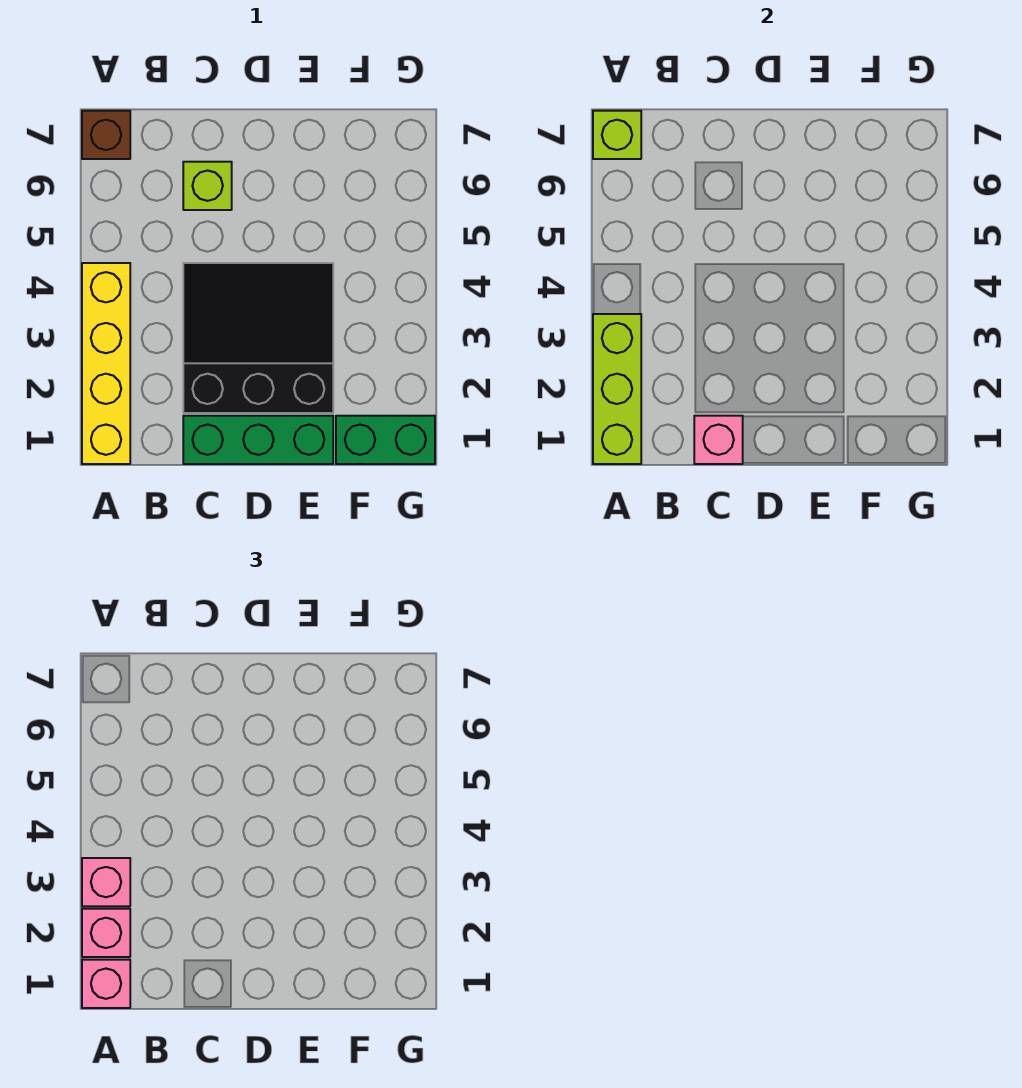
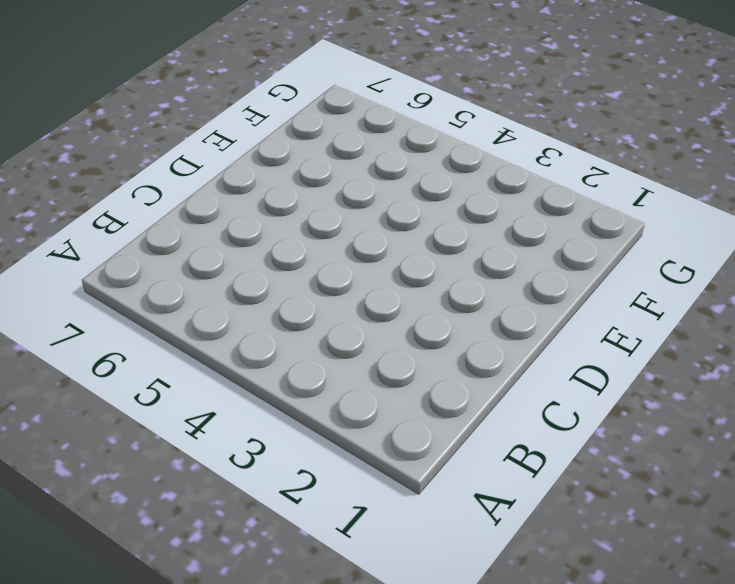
none -> yellow 1x4 brick [82,263,130,464]
none -> brown 1x1 brick [82,111,130,159]
none -> green 1x3 brick [183,416,333,464]

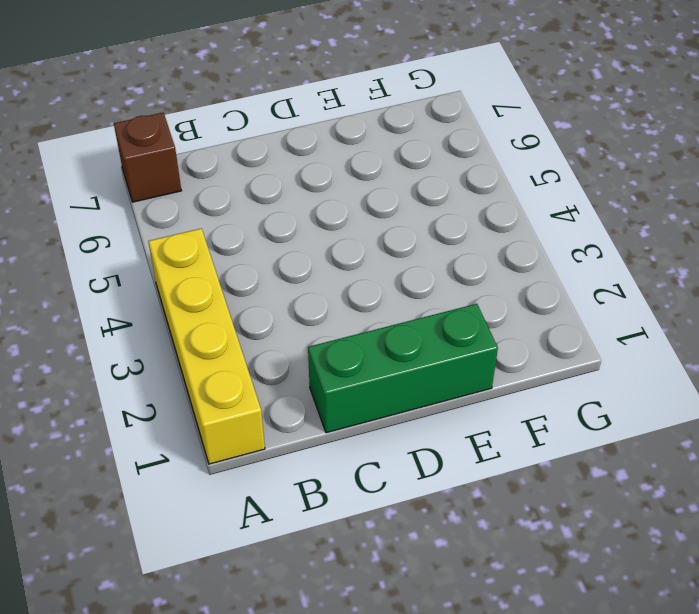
none -> black 3x3 slope [183,263,333,413]
none -> lime 1x1 brick [183,162,232,210]
none -> green 1x2 brick [336,416,435,464]

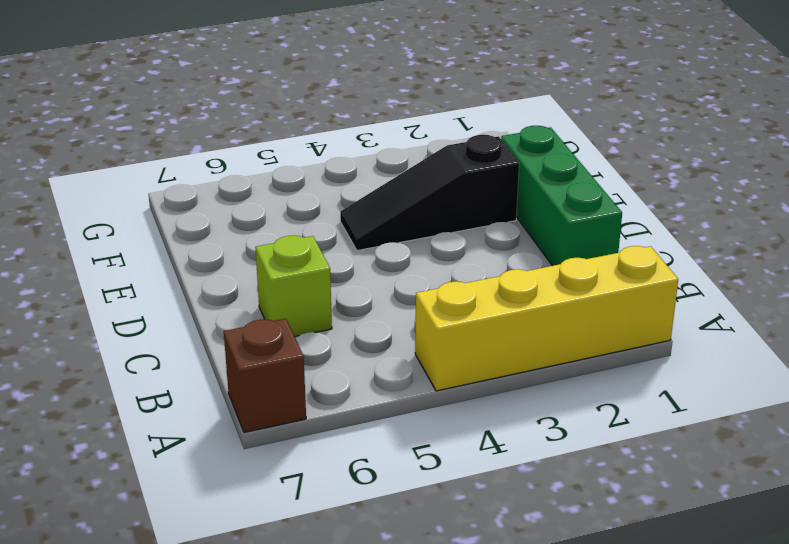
black 1x3 slope [340,135,519,251] -> black 3x3 slope [183,263,333,413]
none -> green 1x2 brick [336,416,435,464]
none -> lime 1x3 brick [593,314,641,464]
none -> lime 1x1 brick [593,111,641,159]

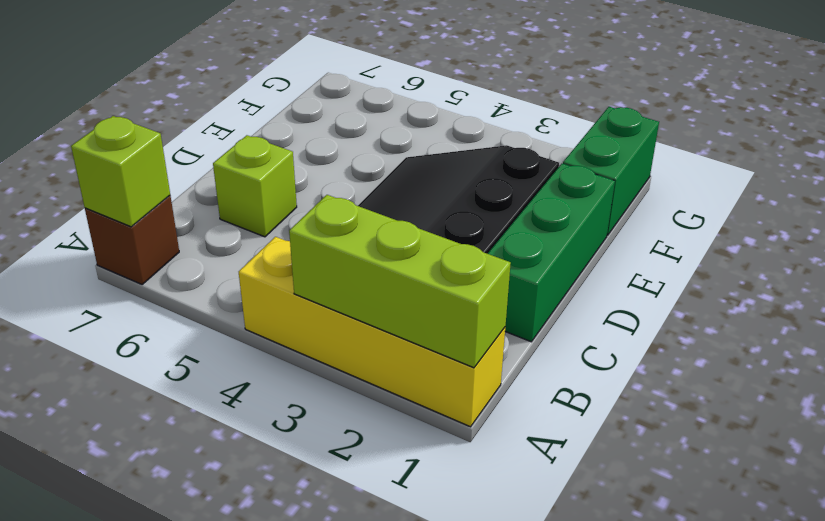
none -> pink 1x1 brick [694,416,743,464]
none -> pink 1x1 brick [82,960,130,1008]
none -> pink 1x1 brick [82,909,130,957]

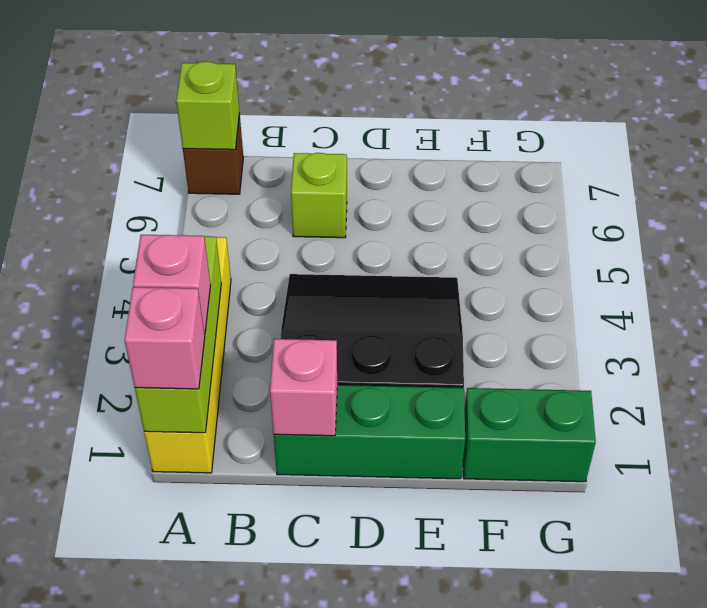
none -> pink 1x1 brick [82,858,130,906]

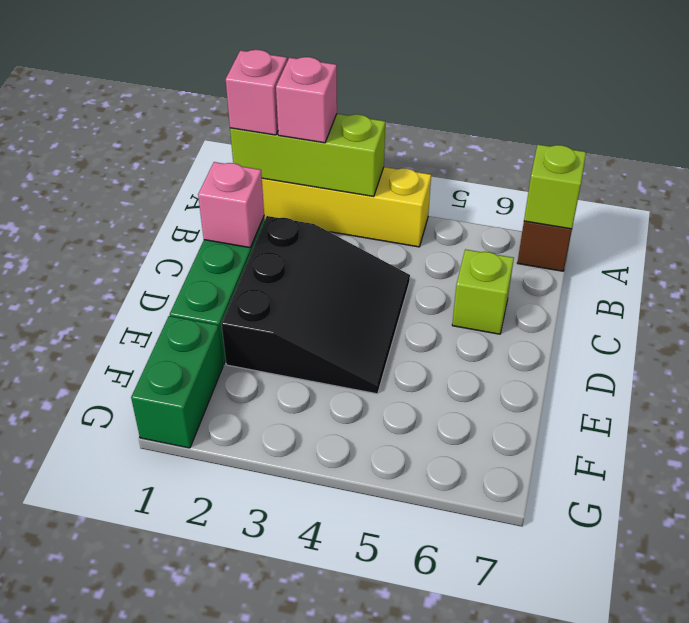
none -> pink 1x1 brick [82,858,130,906]

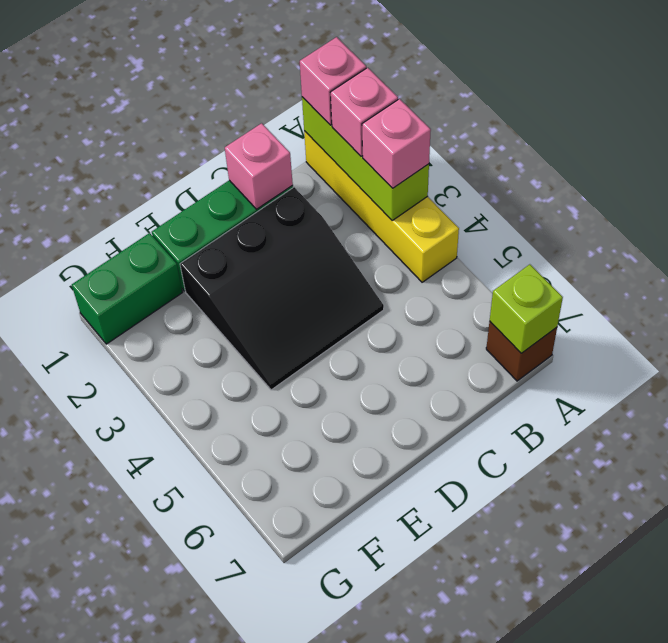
none -> lime 1x1 brick [183,162,232,210]

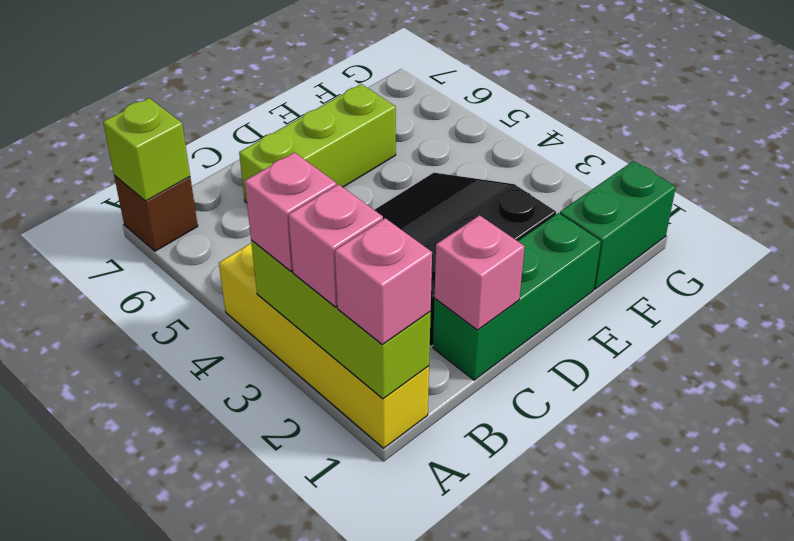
lime 1x3 brick [239,84,396,203] -> lime 1x1 brick [183,162,232,210]

